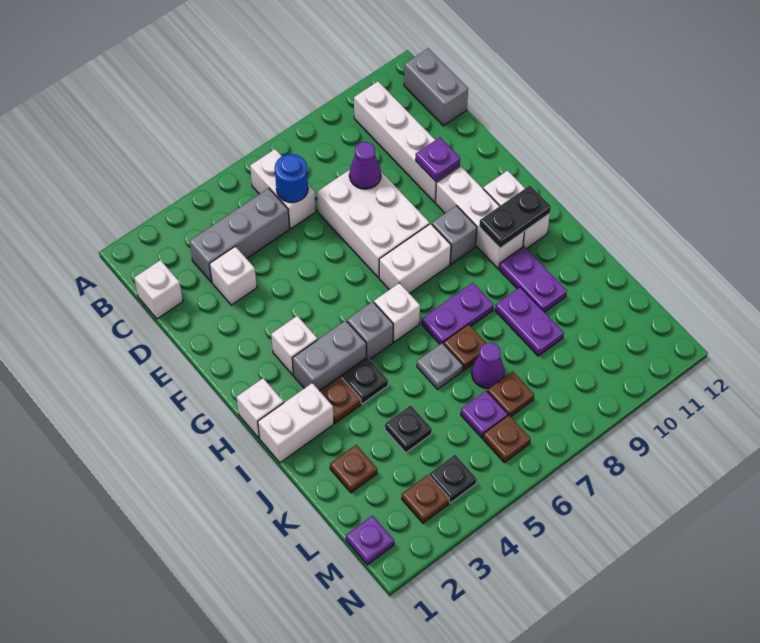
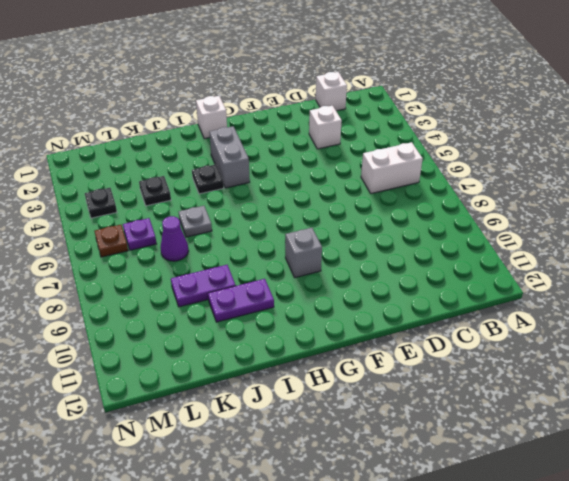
none -> white 1x4 brick [354,81,460,202]
none -> grey 1x2 brick [404,49,468,126]
none -> grey 1x3 brick [189,188,290,282]
none -> white 2x3 brick [317,170,430,278]

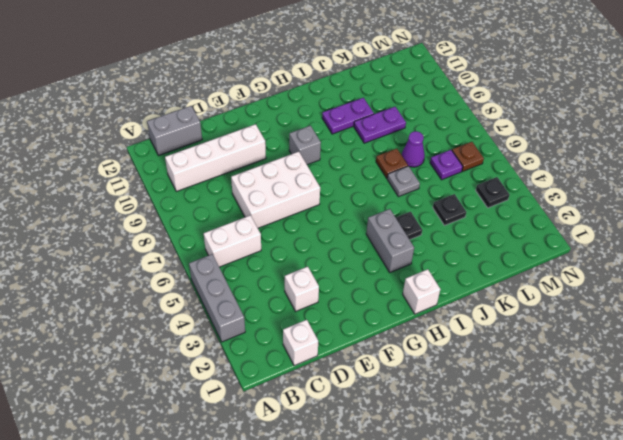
grey 1x3 brick [189,254,245,342] -> grey 1x3 brick moved to [189,188,290,282]
none -> white 1x3 brick [436,166,524,269]
none -> white 1x1 brick [271,316,318,375]
none -> white 1x2 brick [379,224,451,294]
none -> white 1x2 brick [483,171,550,249]

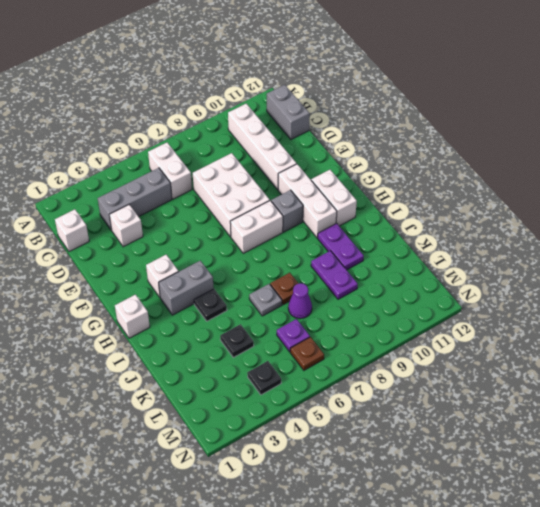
none -> grey 1x1 brick [347,302,393,359]
none -> white 1x1 brick [374,283,420,342]
none -> white 1x2 brick [258,383,334,463]
none -> brown 1x1 plate [320,376,361,423]

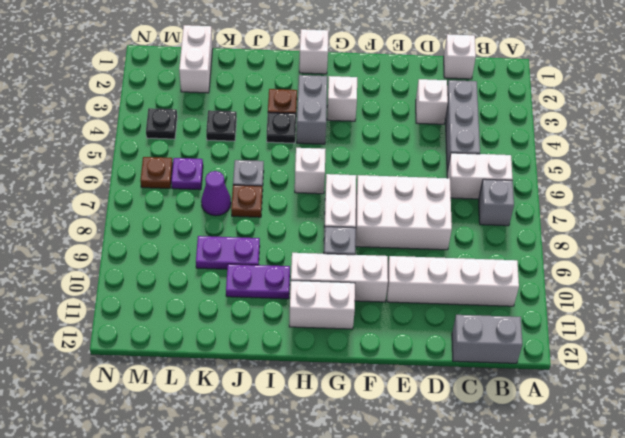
grey 1x1 brick [479,179,514,226] -> grey 1x1 brick moved to [347,302,393,359]
white 1x2 brick [179,25,213,93] -> white 1x2 brick moved to [258,383,334,463]
none -> purple 1x2 plate [422,283,493,344]
none -> brown 1x1 plate [330,445,377,493]
none -> brown 1x1 plate [487,371,534,417]
none -> purple 1x1 plate [346,516,394,565]

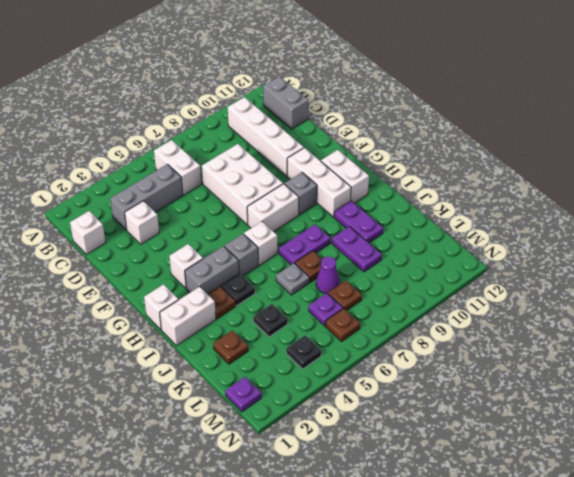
none -> brown 1x1 plate [402,475,449,523]
none -> blue 1x1 round brick [275,154,308,202]
none -> purple 1x1 cone [349,142,381,189]
none -> purple 1x1 plate [416,137,460,181]

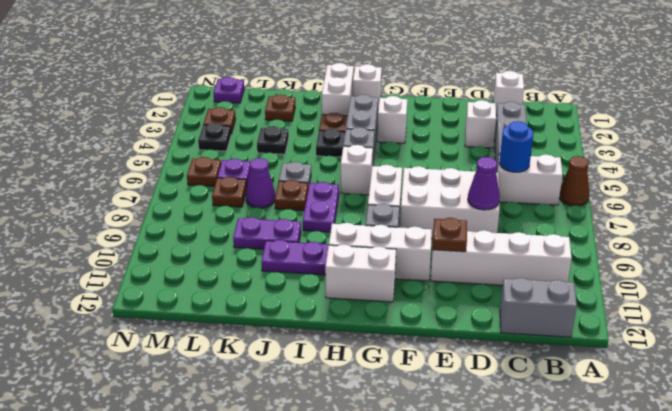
brown 1x1 cone [559,156,589,206] -> none
brown 1x1 plate [433,218,467,252] -> purple 1x1 plate [416,137,460,181]
none -> black 1x2 plate [479,185,551,248]

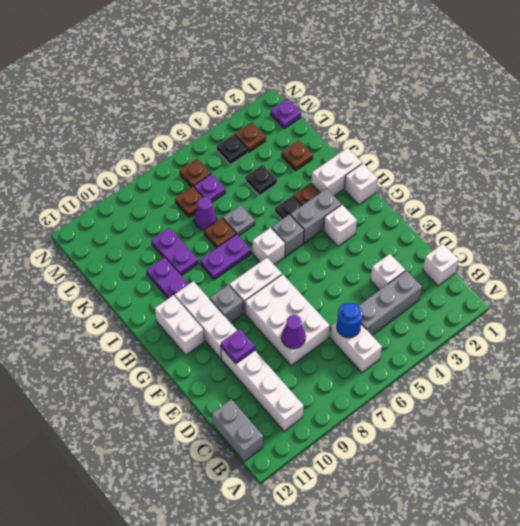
none -> black 1x2 plate [479,185,551,248]

